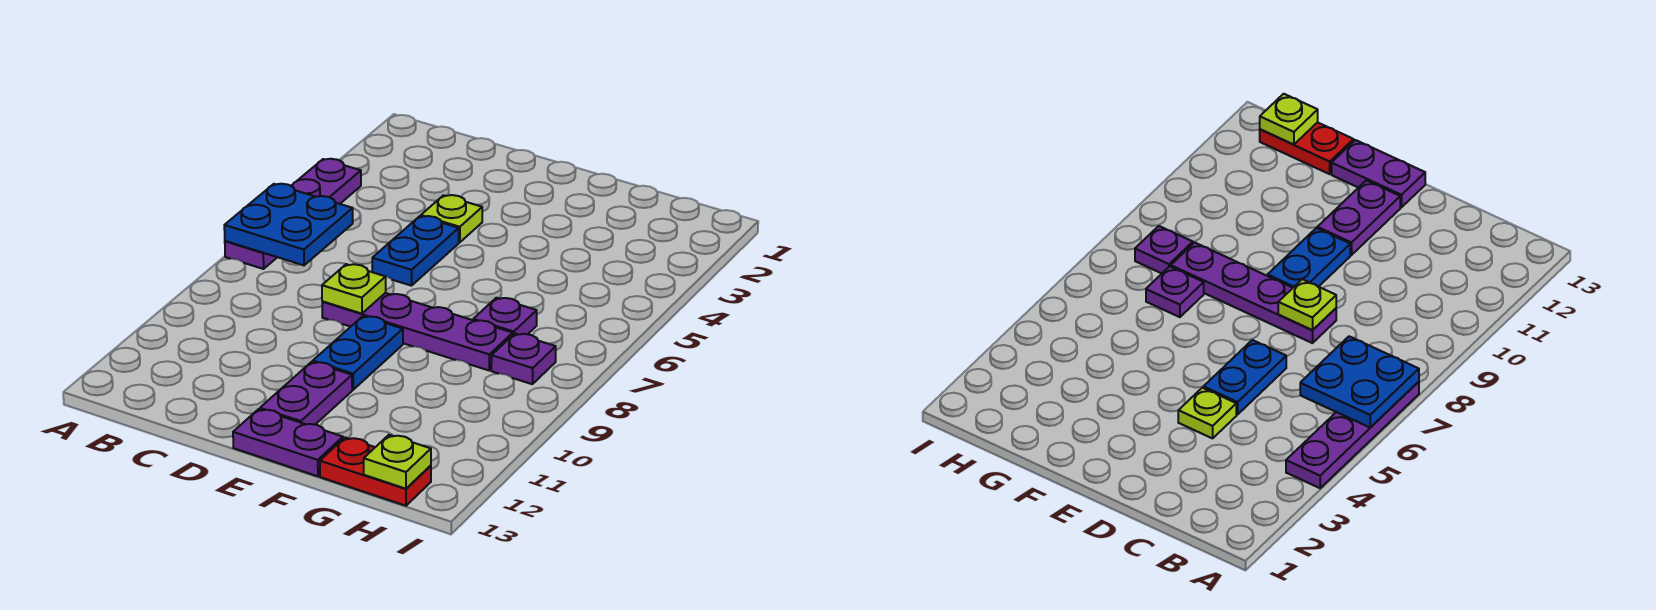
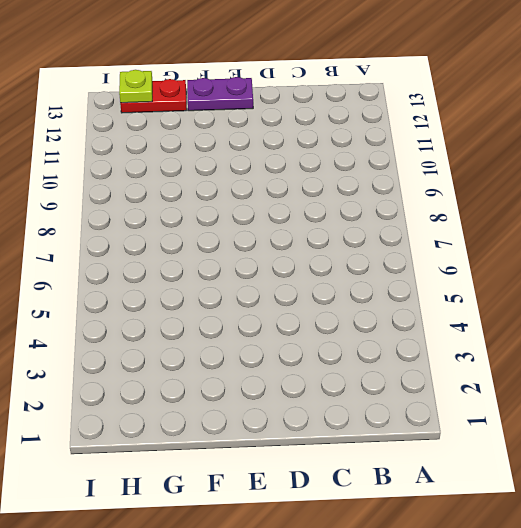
none -> purple 1x4 plate [225,159,361,269]
none -> lime 1x1 plate [421,195,482,242]
none -> blue 1x2 plate [372,216,459,286]

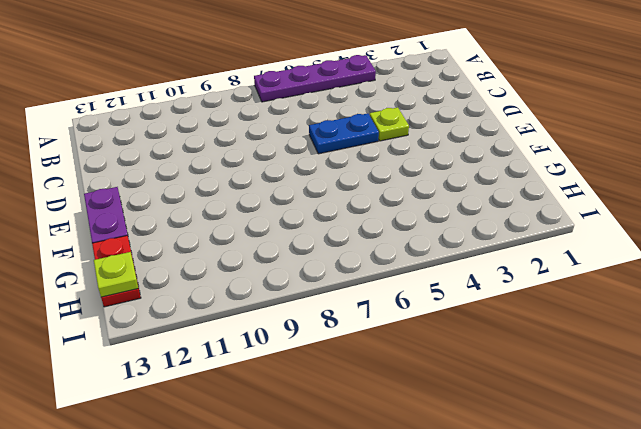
none -> purple 1x4 plate [322,293,513,370]
none -> blue 1x2 plate [313,316,403,390]
none -> purple 1x2 plate [260,362,352,425]

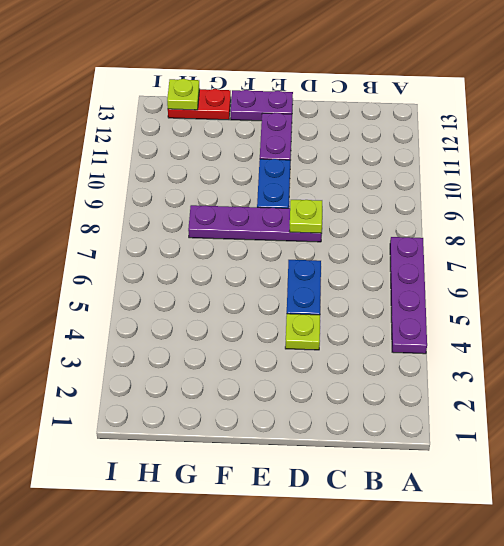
none -> purple 1x1 plate [473,298,537,335]
none -> purple 1x1 plate [491,334,556,384]
none -> blue 2x2 plate [224,184,353,265]

